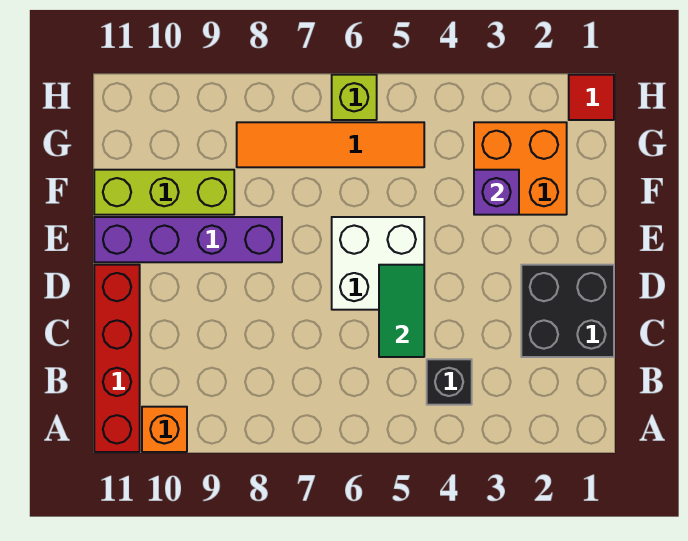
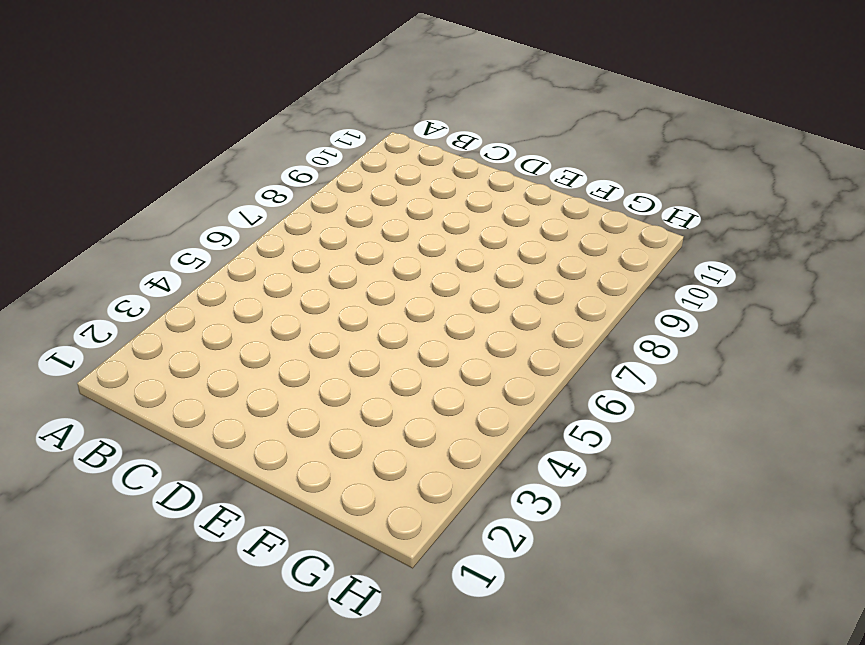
none -> orange 1x1 brick [142,407,187,452]
none -> red 1x4 brick [94,265,140,452]
none -> black 1x1 brick [427,359,472,405]

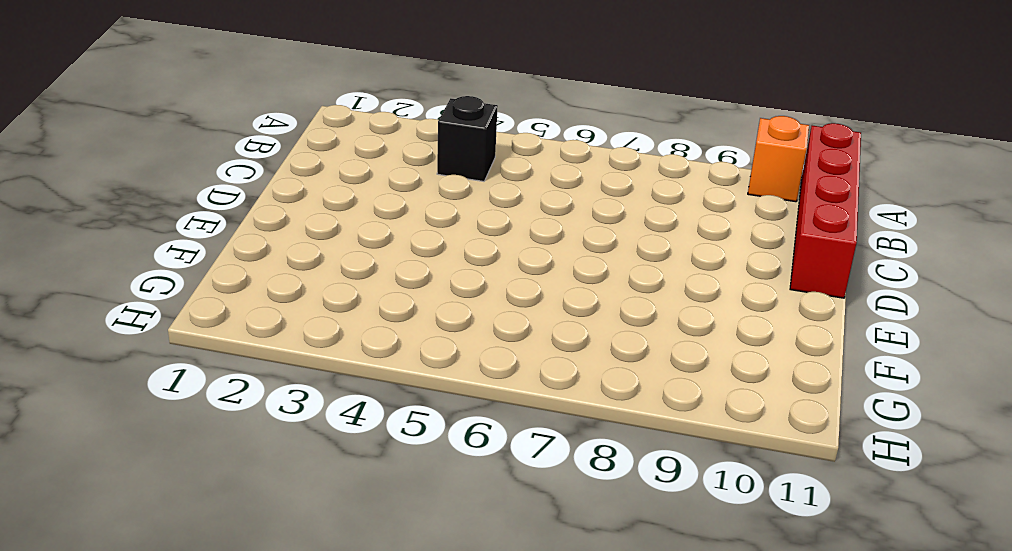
none -> black 2x2 brick [521,265,614,357]
none -> white 2x2 brick [332,217,424,310]
none -> purple 1x4 brick [94,217,282,262]

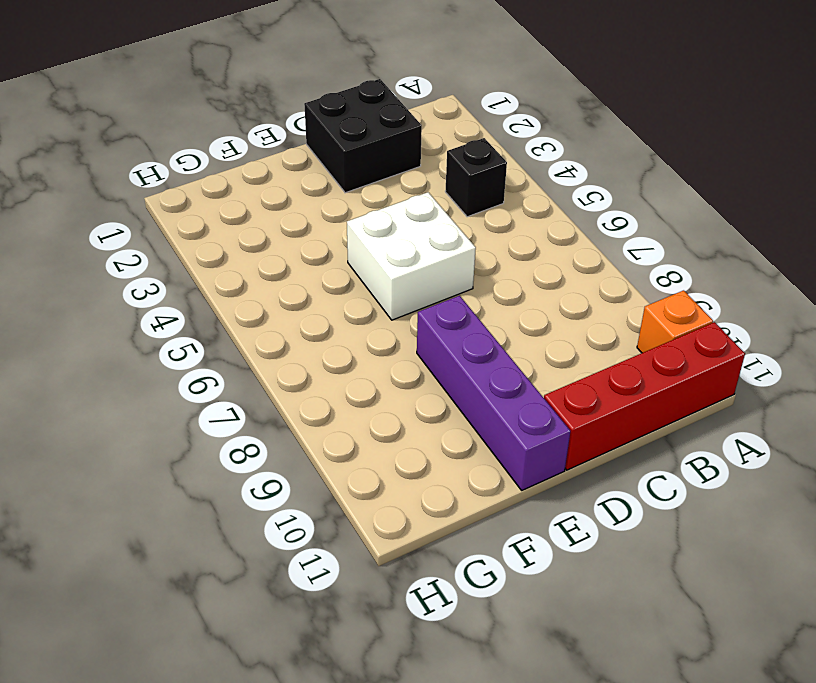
none -> orange 2x2 brick [474,122,567,215]
none -> lime 1x3 brick [94,170,234,215]
none -> orange 1x4 tile [237,122,424,167]

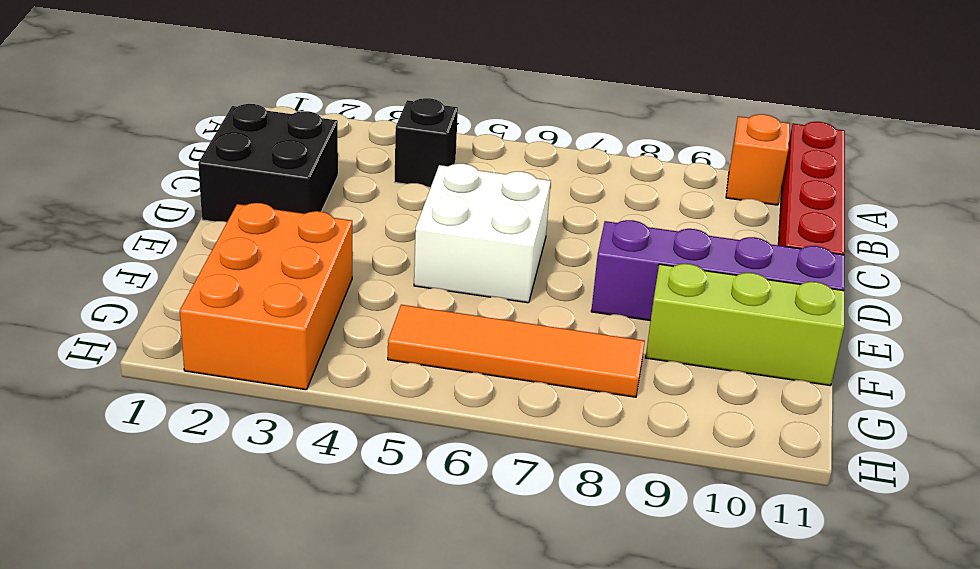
orange 2x3 brick [180,203,352,390] -> orange 2x2 brick [474,122,567,215]
none -> red 1x1 tile [569,75,614,120]
none -> lime 1x1 brick [332,75,377,120]
none -> green 1x2 tile [379,265,424,357]

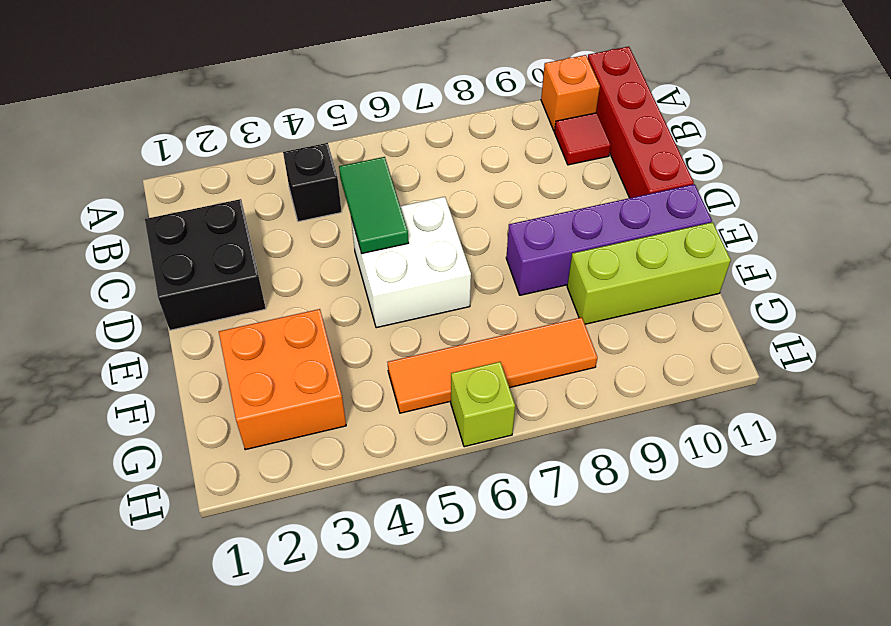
red 1x1 tile [554,113,611,165] -> red 1x1 tile moved to [569,75,614,120]
none -> purple 1x1 brick [474,170,519,215]

